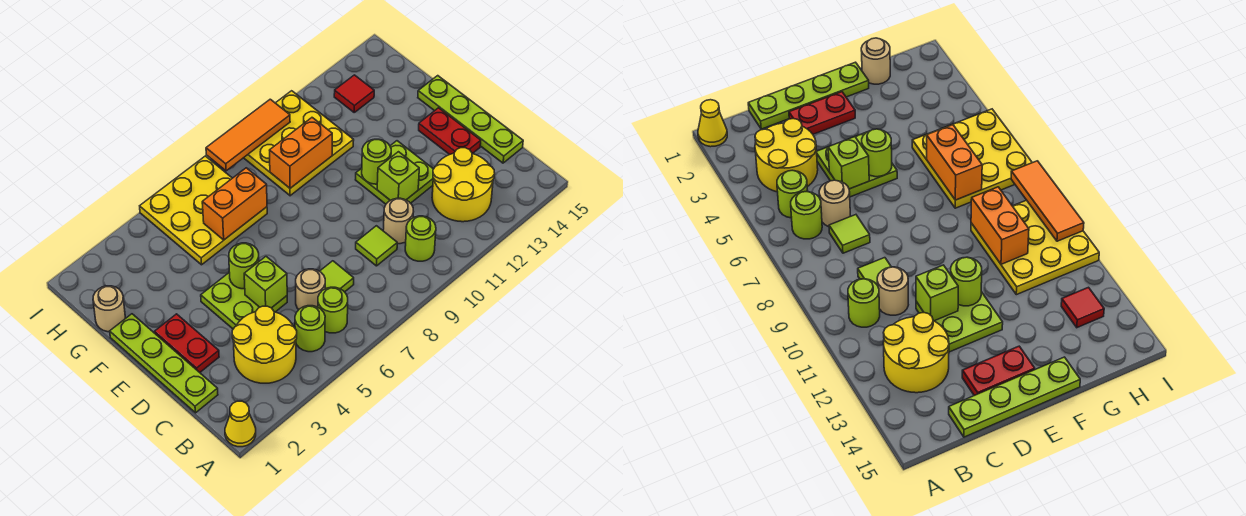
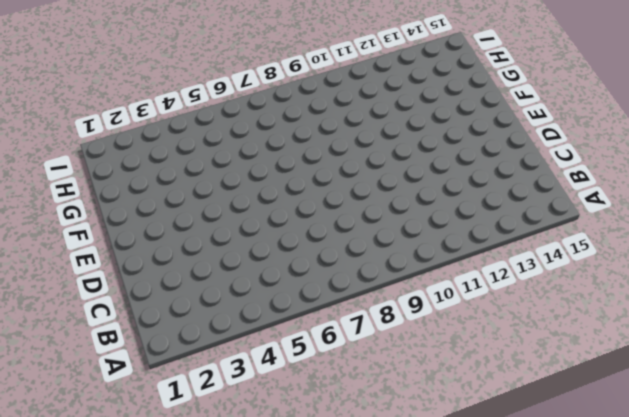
none -> yellow 1x1 cone [225,401,256,447]
none -> yellow 2x2 round brick [232,306,297,383]
none -> lime 1x1 round brick [295,306,325,352]

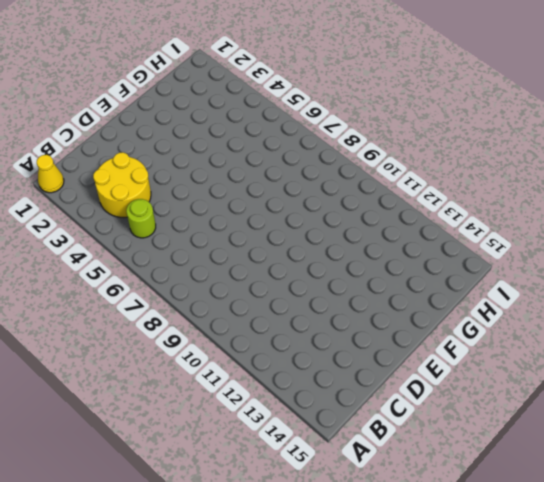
none -> lime 1x1 round brick [318,287,348,333]
none -> lime 1x1 round brick [405,216,436,261]
none -> yellow 2x2 round brick [432,148,495,222]

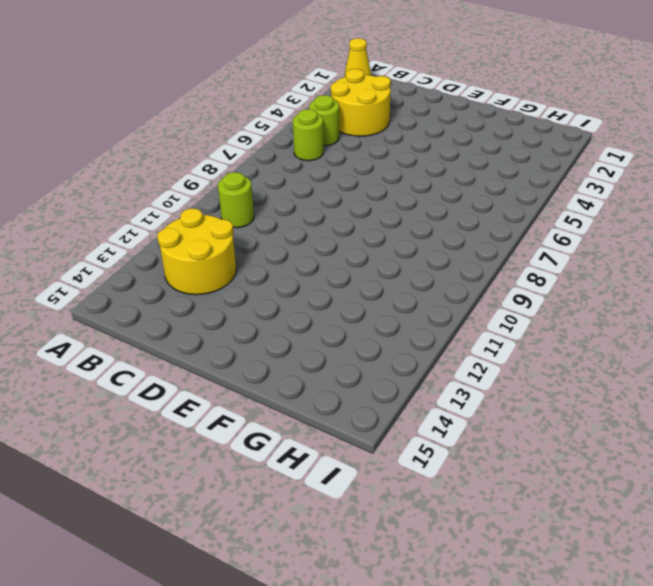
none -> lime 1x4 plate [110,314,218,413]
none -> tan 1x1 round brick [296,269,325,309]
none -> lime 1x1 tile [320,261,354,292]

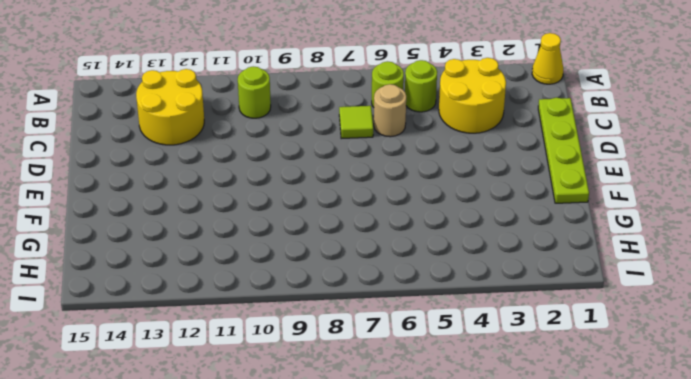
none -> lime 1x1 tile [356,226,397,266]
none -> tan 1x1 round brick [383,198,414,244]
none -> lime 1x4 plate [418,76,523,163]

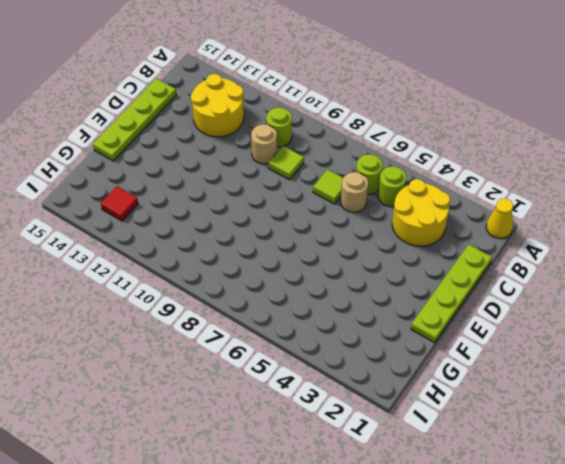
none -> red 1x2 plate [155,314,219,372]
none -> lime 2x2 plate [201,272,287,329]
none -> lime 2x2 plate [356,141,433,204]

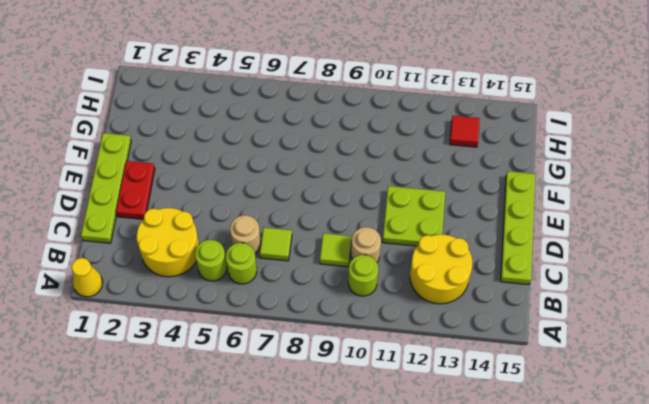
none -> lime 2x2 plate [201,272,287,329]
none -> red 1x2 plate [419,108,481,155]
none -> tan 1x1 round brick [93,286,125,332]

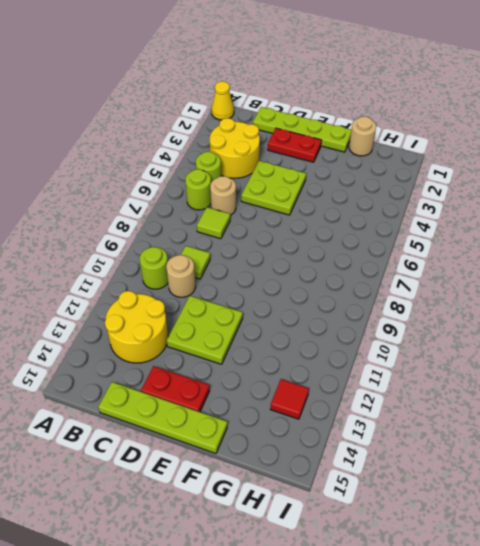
none -> yellow 3x3 plate [140,156,267,265]
none -> yellow 3x3 plate [244,91,354,196]
none -> lime 1x1 brick [244,257,287,308]

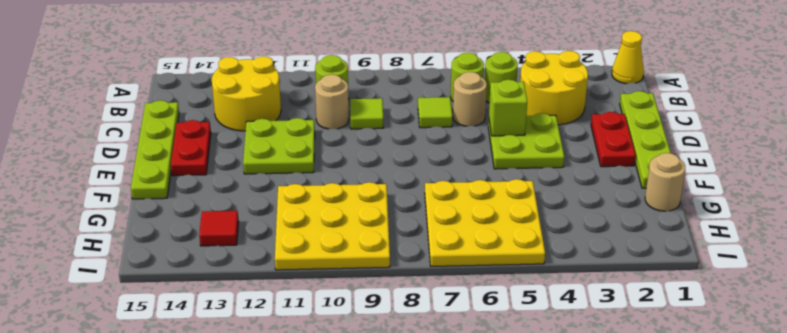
none -> lime 1x1 brick [377,152,419,200]
none -> lime 1x1 round brick [229,243,259,289]
none -> lime 1x1 round brick [362,139,391,184]

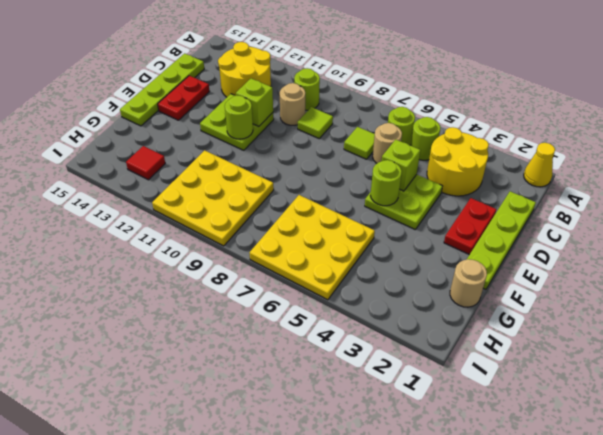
none -> orange 1x2 brick [202,168,267,240]
none -> orange 1x2 brick [270,118,332,188]
none -> orange 1x3 tile [206,99,290,171]

